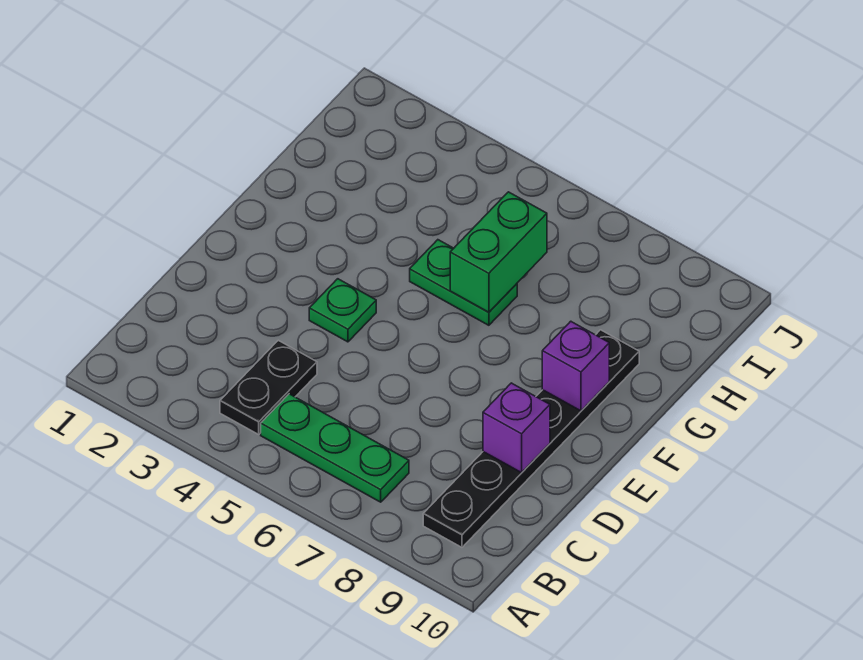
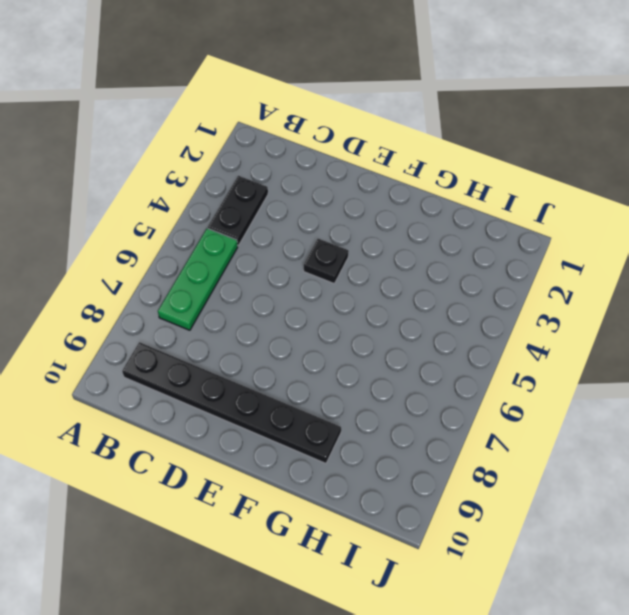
black 1x2 plate [208,176,268,246] -> black 1x2 plate turned to [220,340,317,434]
black 1x1 plate [304,239,349,284] -> green 1x1 plate [309,279,376,342]
none -> green 1x2 plate [410,240,517,325]
none -> purple 1x1 brick [483,383,550,473]

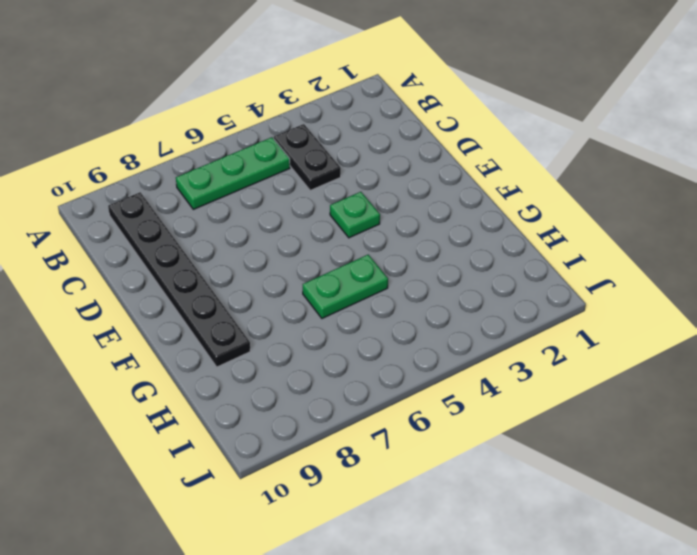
none -> purple 1x1 brick [483,383,550,473]
none -> purple 1x1 brick [542,321,609,411]

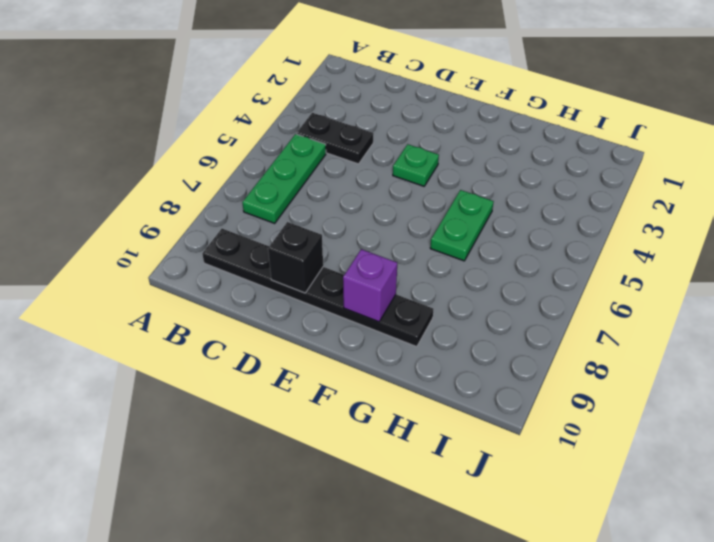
black 1x1 brick [268,222,323,293] -> purple 1x1 brick [483,383,550,473]
none -> green 1x2 brick [450,192,547,312]

